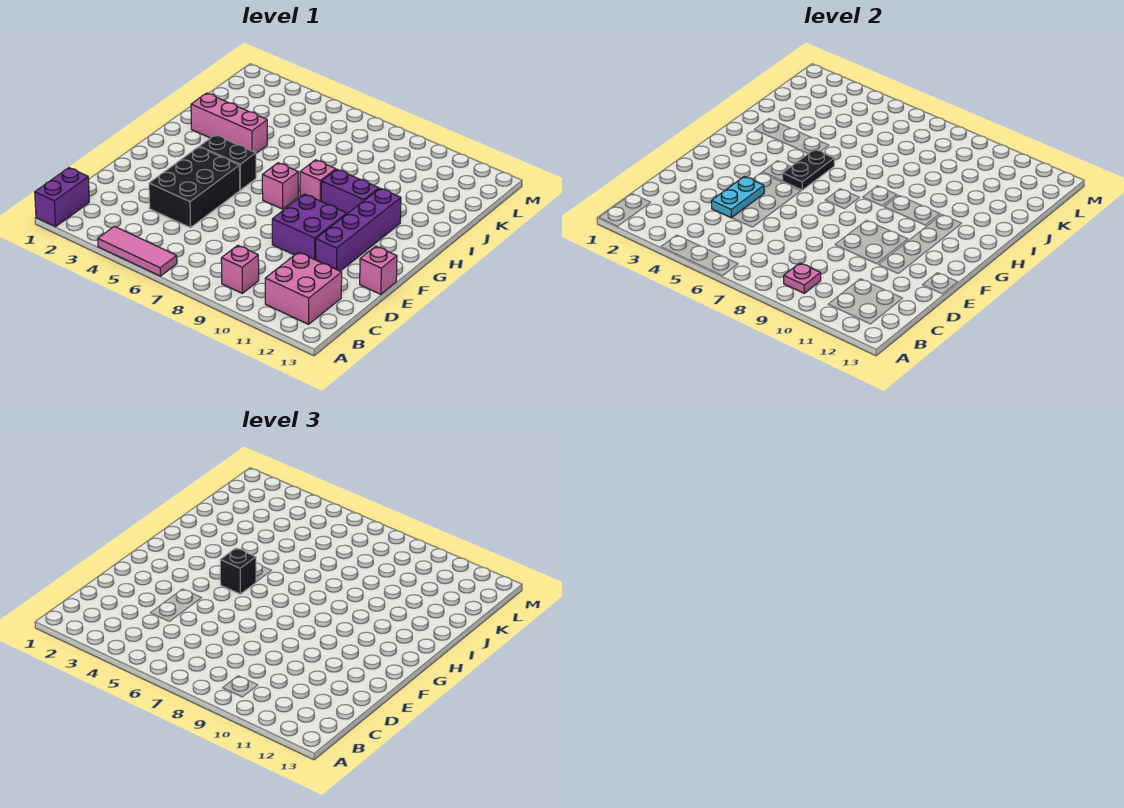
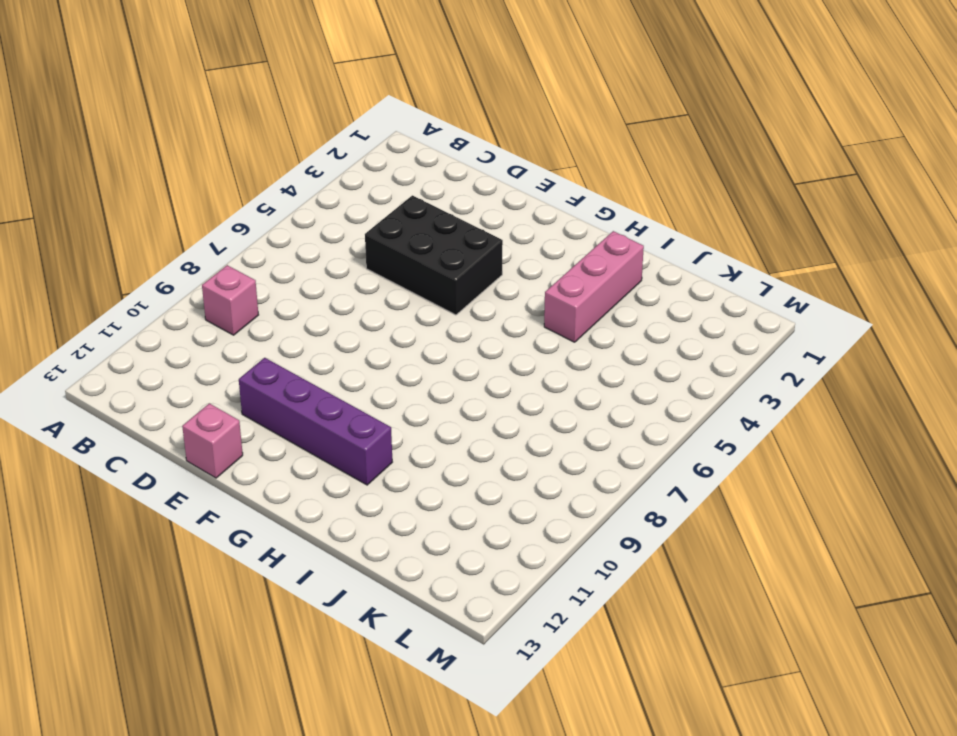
none -> purple 1x2 brick [35,168,89,227]
none -> pink 1x3 tile [98,226,177,276]
none -> pink 2x2 brick [265,252,342,324]

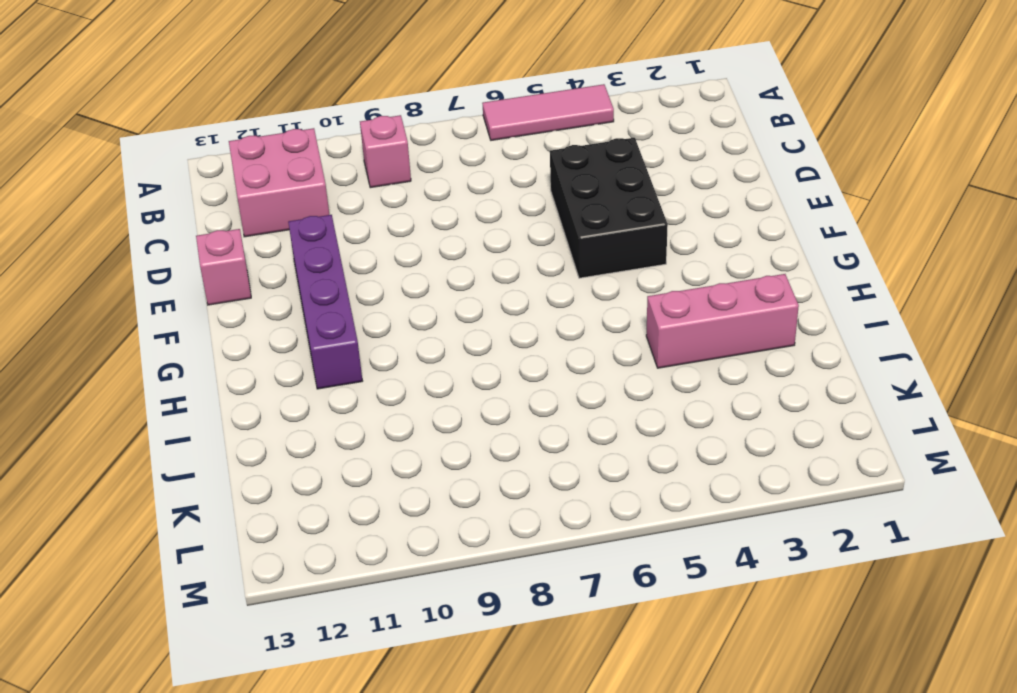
none -> purple 1x2 brick [35,168,89,227]
none -> purple 2x2 brick [272,194,347,260]
none -> black 1x2 brick [199,135,256,190]

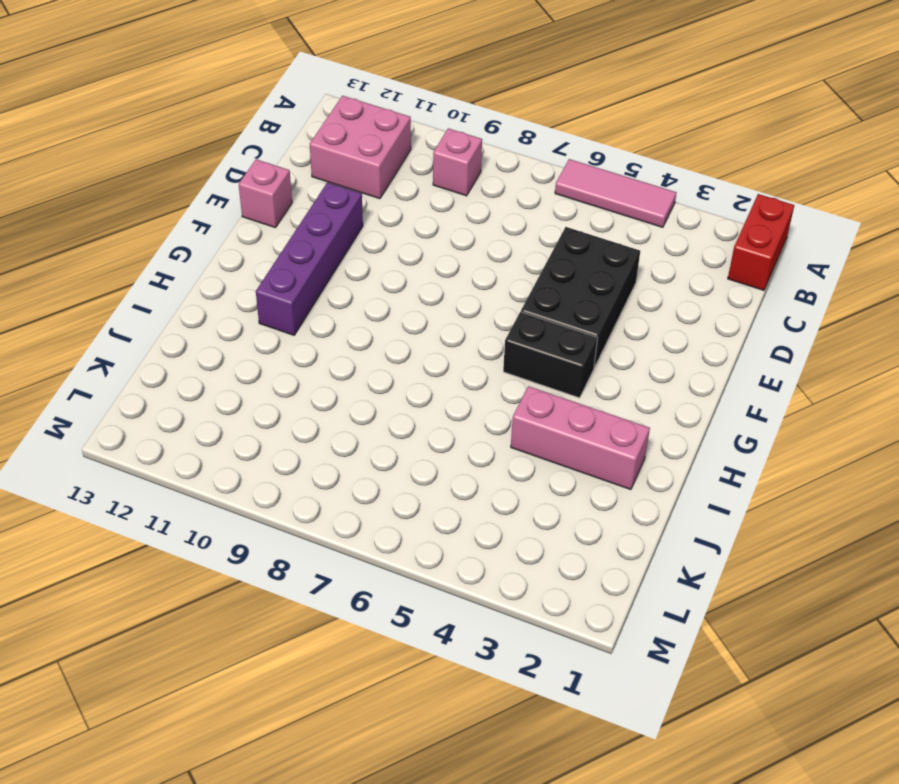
red 1x2 brick [728,194,794,290] -> purple 1x2 brick [35,168,89,227]
none -> purple 2x2 brick [272,194,347,260]
none -> pink 1x1 brick [262,163,298,209]
none -> pink 1x1 brick [300,160,336,201]

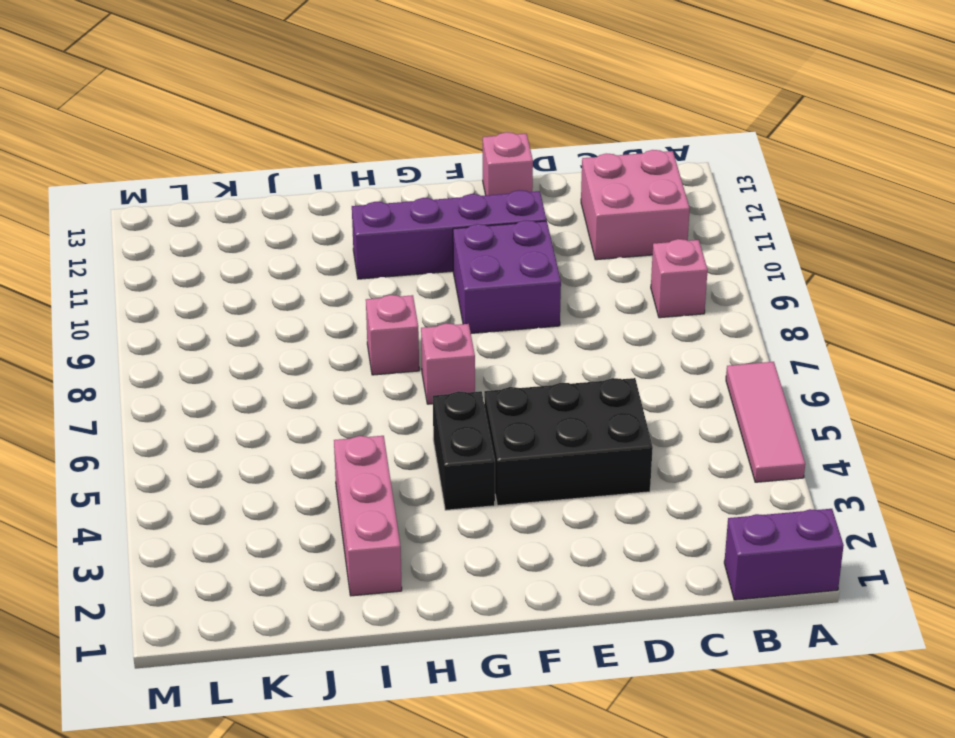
none -> purple 1x2 brick [321,169,379,214]
none -> pink 1x1 plate [784,263,821,293]
none -> cyan 1x2 plate [711,176,764,218]

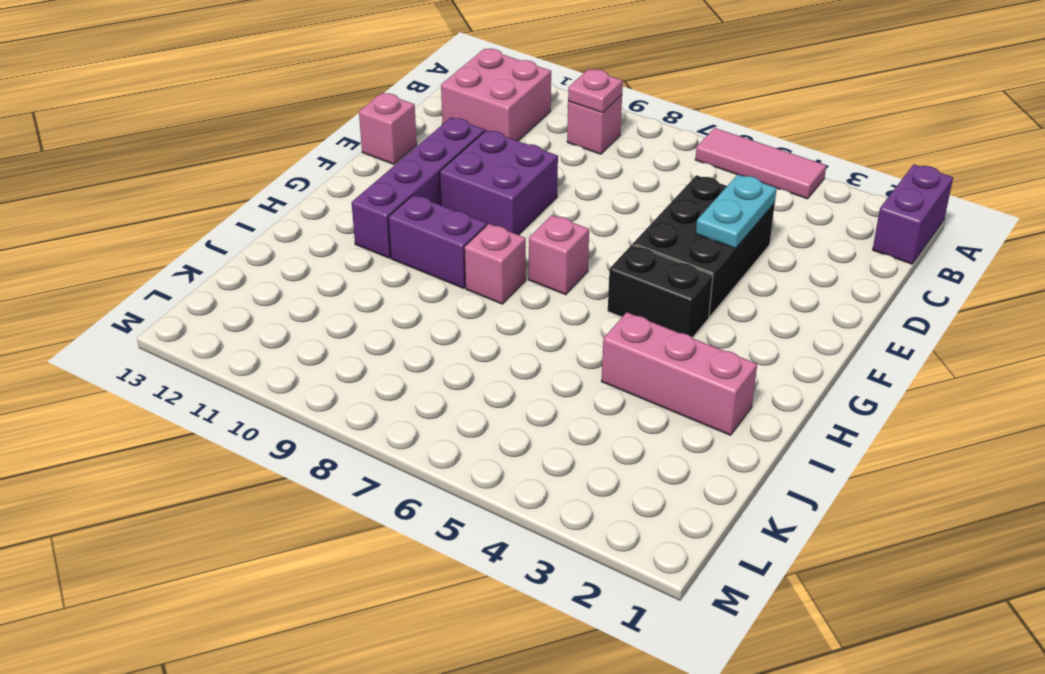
none -> black 1x2 plate [782,149,834,190]
none -> black 1x1 brick [220,548,256,594]

